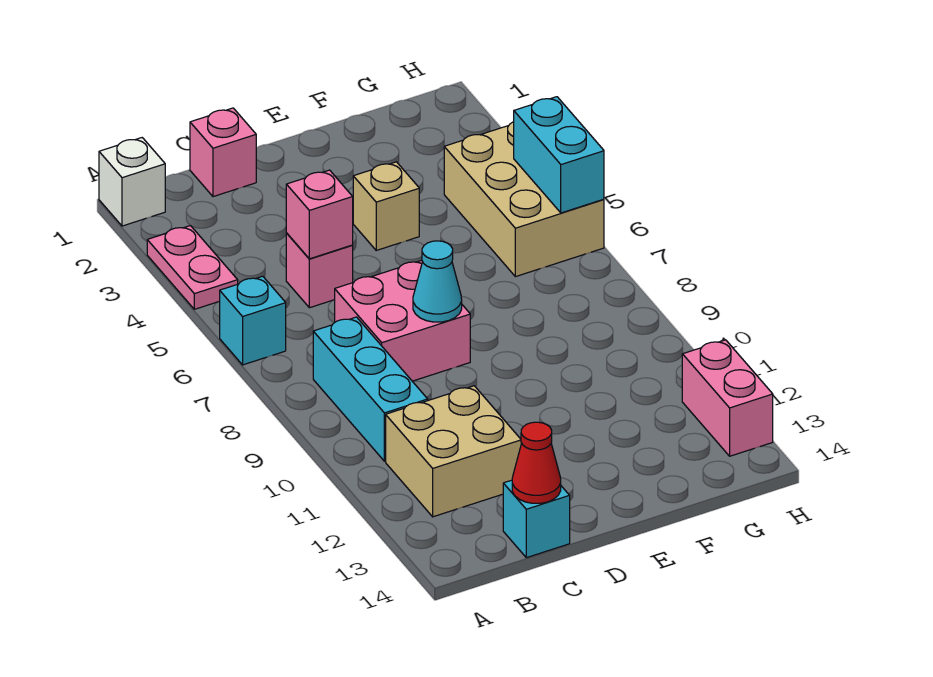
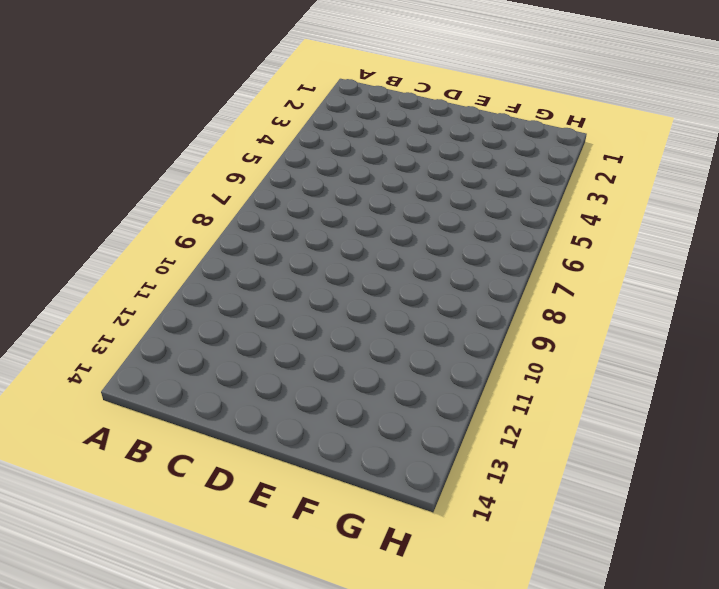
none -> white 1x1 brick [99,138,165,226]
none -> pink 1x2 plate [147,226,238,309]
none -> cyan 1x1 brick [220,276,286,365]

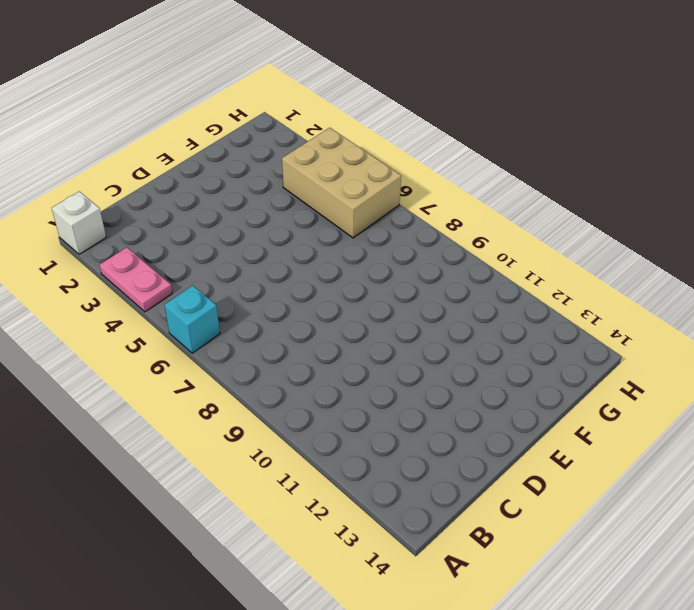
none -> cyan 1x3 brick [313,317,428,461]
none -> tan 2x2 brick [386,386,521,517]
none -> pink 1x1 brick [190,108,256,197]

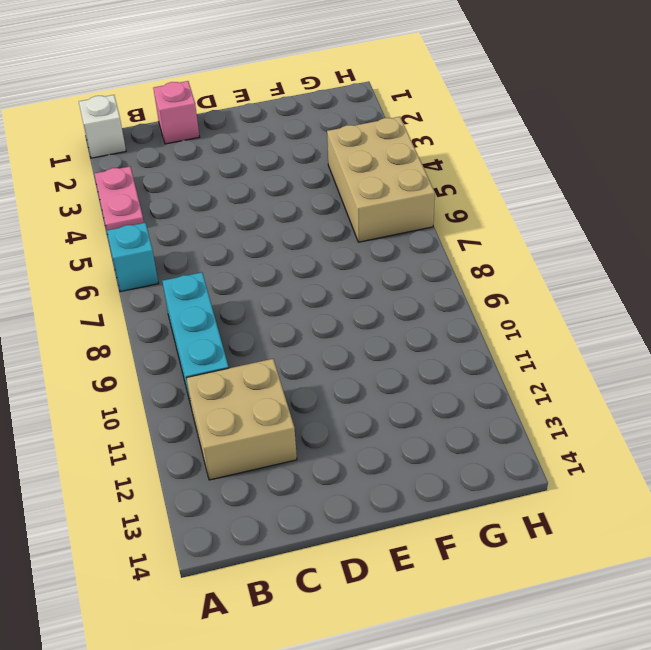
none -> pink 1x1 brick [286,233,353,308]
none -> pink 2x2 brick [335,260,470,381]
none -> cyan 1x1 brick [503,480,570,558]

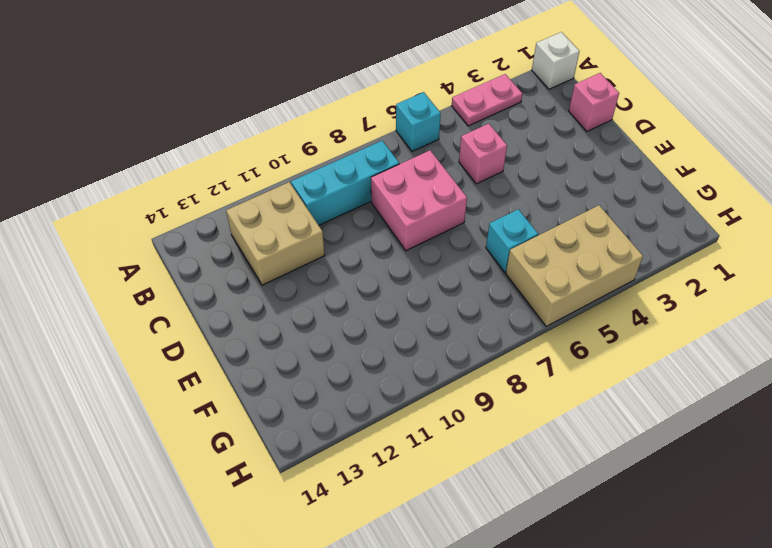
cyan 1x1 brick [486,209,538,272] -> cyan 1x1 brick moved to [503,480,570,558]
none -> tan 1x1 brick [353,162,419,250]
none -> pink 1x2 brick [682,340,773,456]
none -> pink 1x1 brick [286,170,353,259]

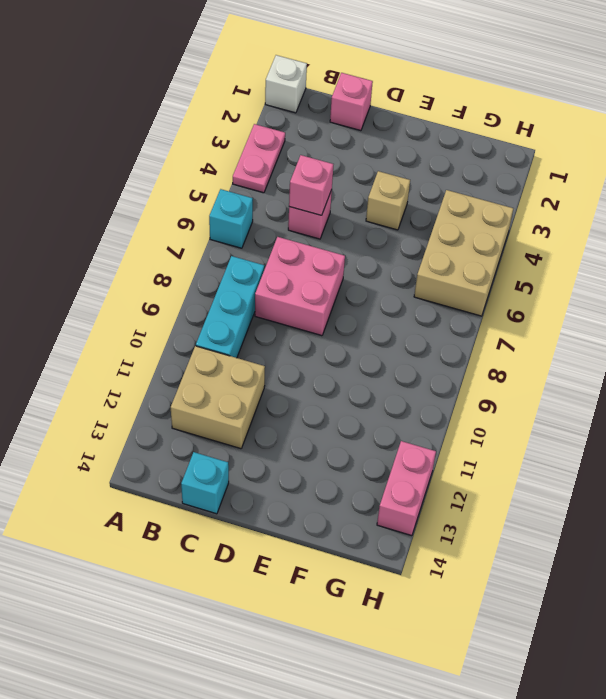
none -> red 1x1 cone [512,422,561,503]
none -> cyan 1x1 cone [413,241,462,322]
none -> cyan 1x2 brick [514,97,604,213]

